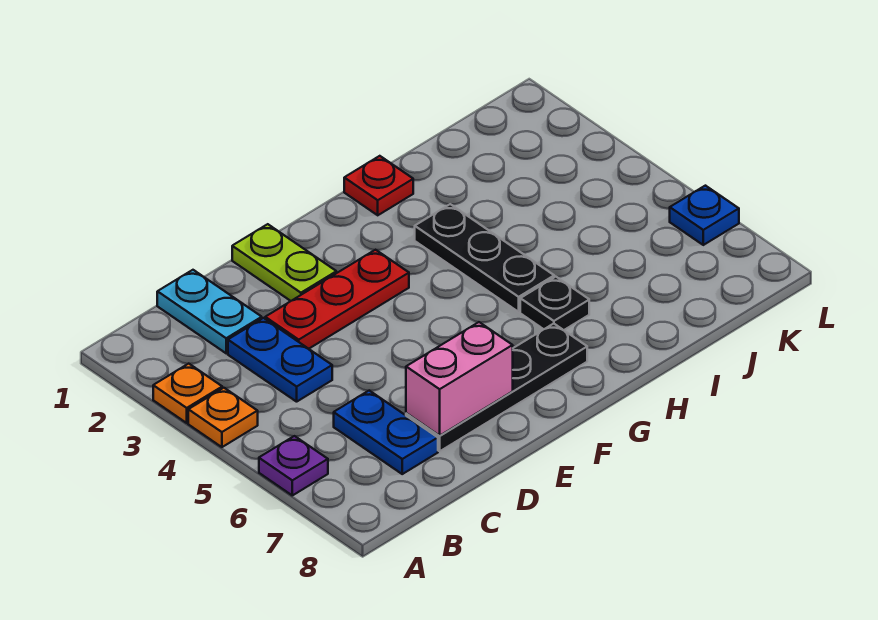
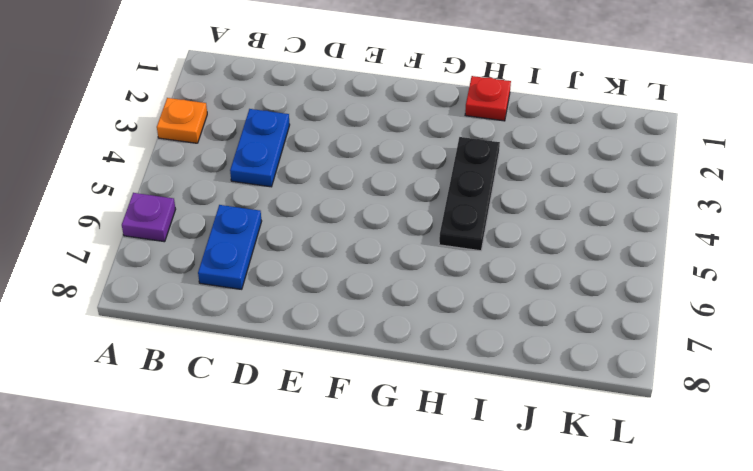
none -> orange 1x1 plate [188,388,258,447]
none -> cyan 1x2 plate [157,270,262,353]
none -> red 1x3 plate [265,250,409,349]

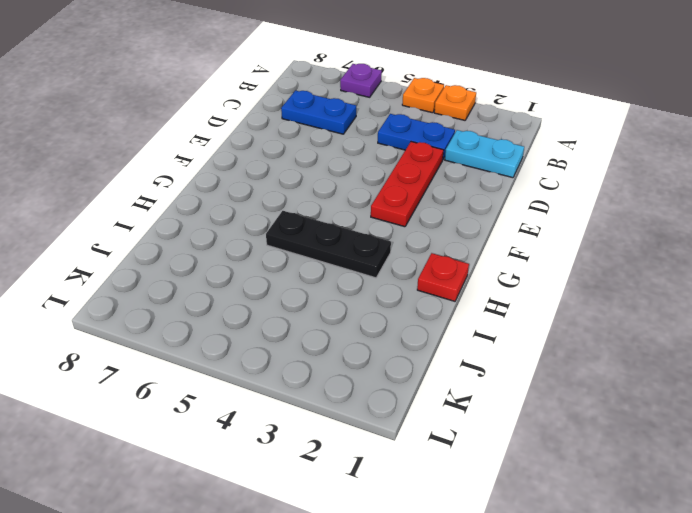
none -> black 1x4 plate [406,324,587,451]
none -> lime 1x2 plate [232,224,336,301]
none -> black 1x1 plate [520,277,589,330]

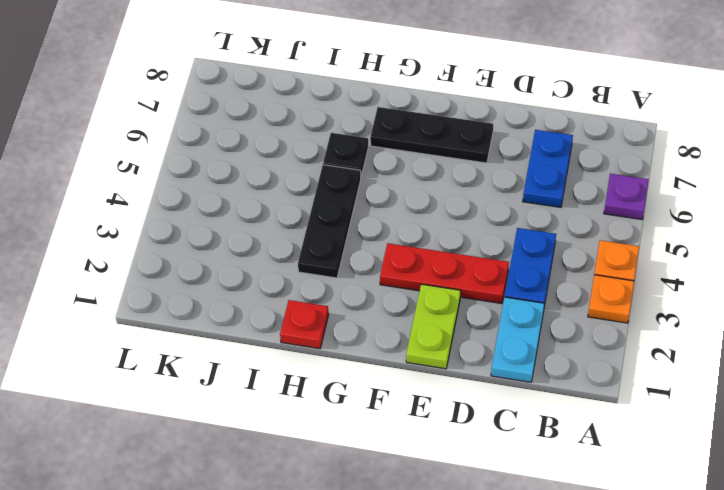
black 1x3 plate [370,107,493,163] -> black 1x4 plate [406,324,587,451]
none -> blue 1x1 plate [670,186,739,245]
none -> pink 1x2 brick [406,322,513,436]

